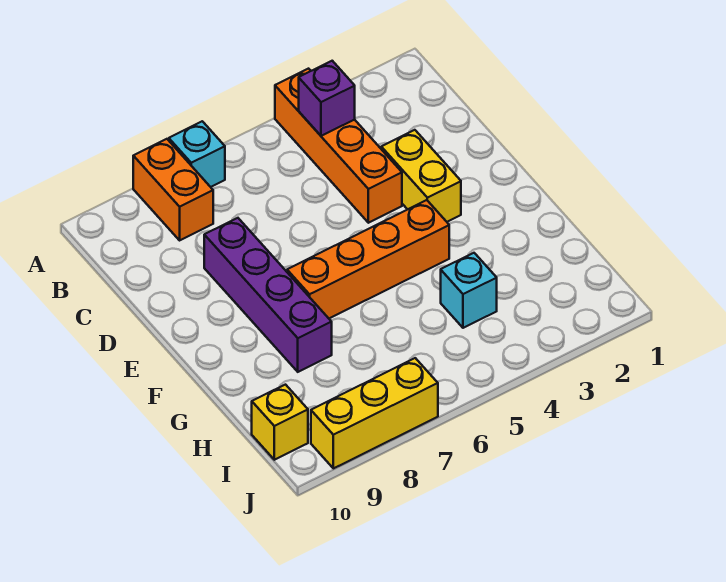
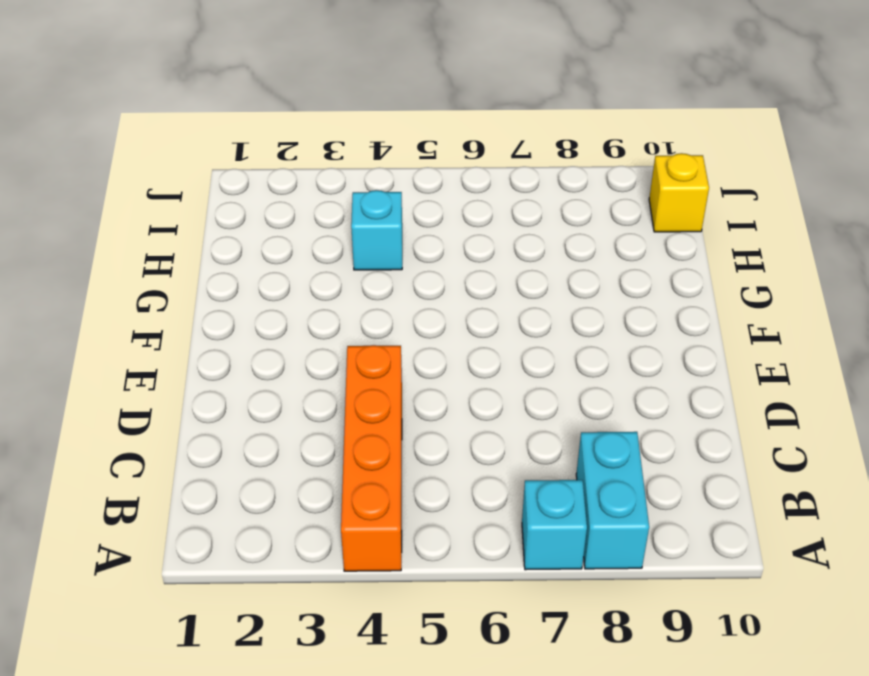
cyan 1x2 brick [576,432,649,569] -> orange 1x2 brick [133,139,213,240]
none -> yellow 1x2 brick [381,130,461,222]
none -> purple 1x4 brick [204,218,332,372]

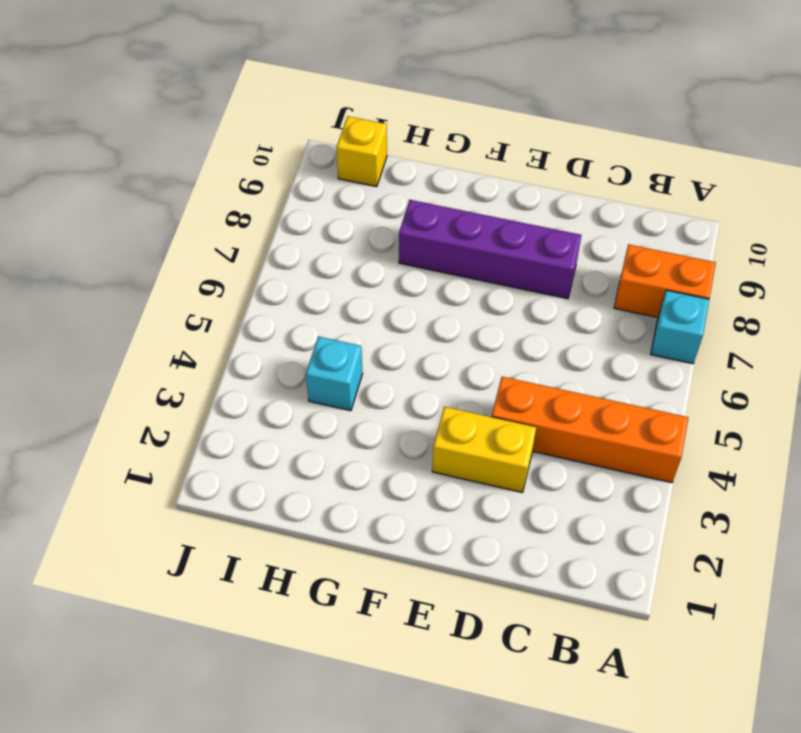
none -> orange 1x4 brick [287,200,449,318]
none -> yellow 1x3 brick [311,358,438,468]

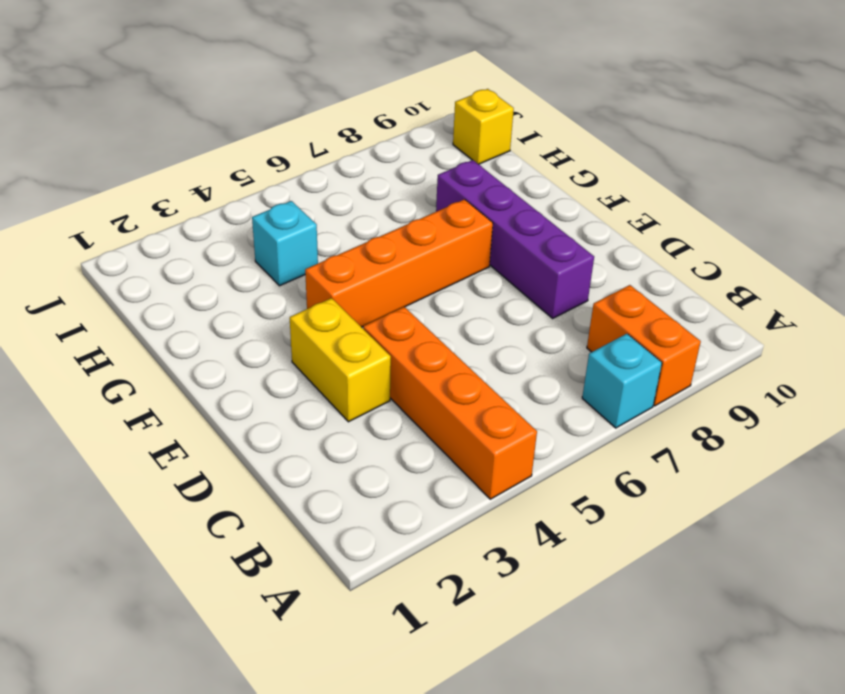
none -> yellow 1x3 brick [311,358,438,468]
none -> purple 1x1 brick [299,61,355,136]

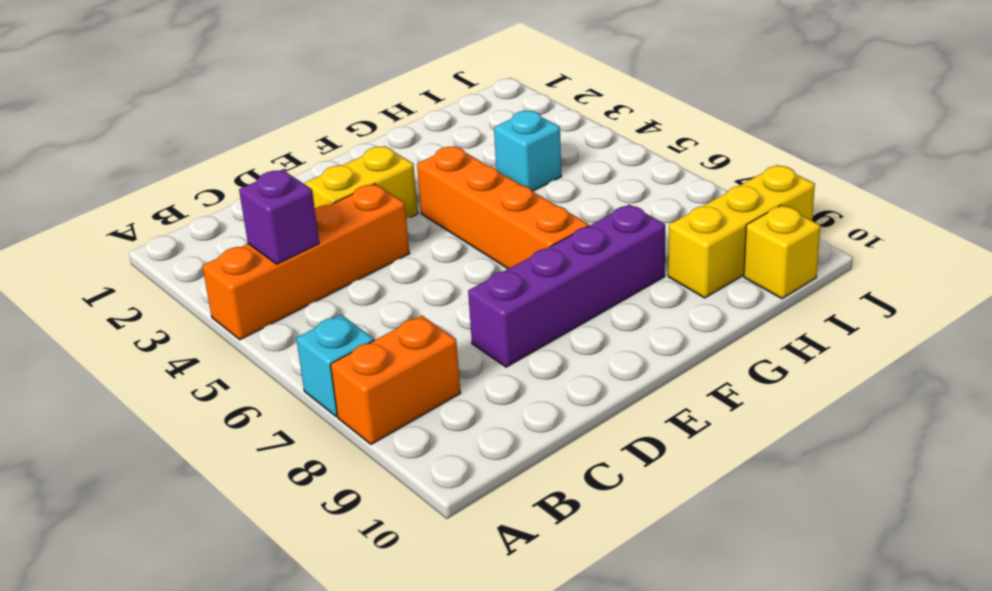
yellow 1x3 brick [668,165,815,298] -> yellow 1x3 brick turned to [311,358,438,468]

